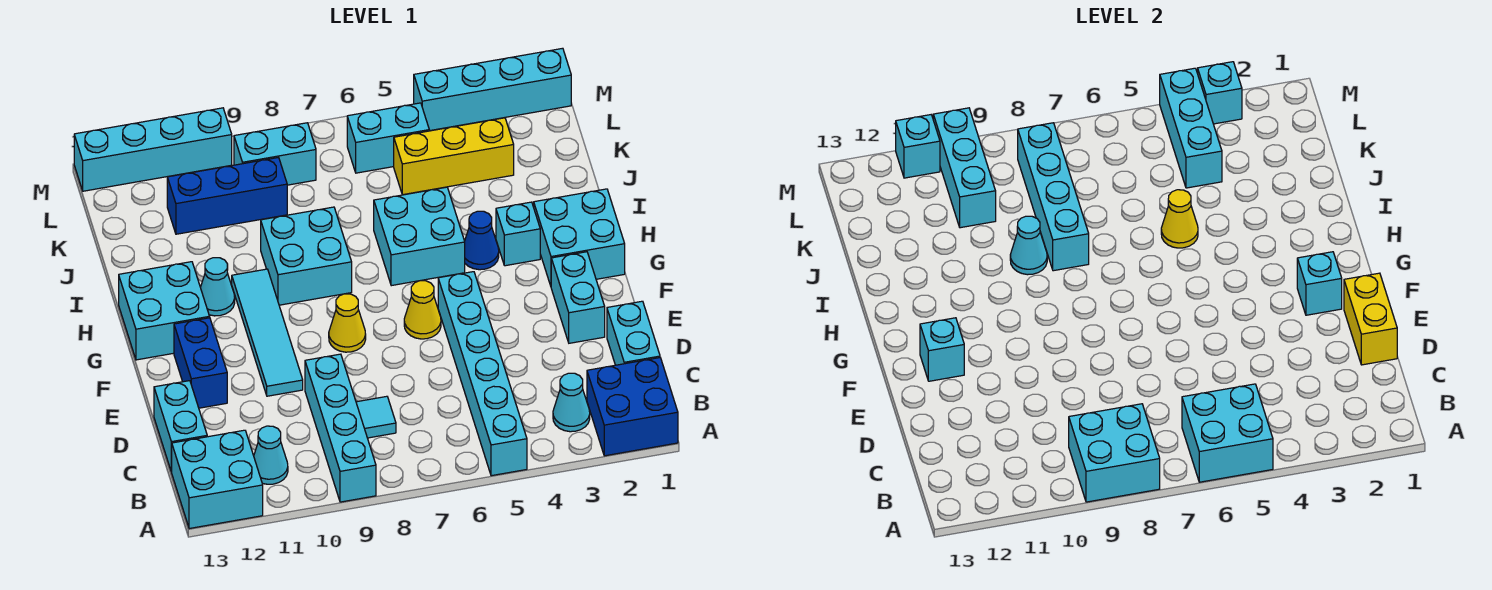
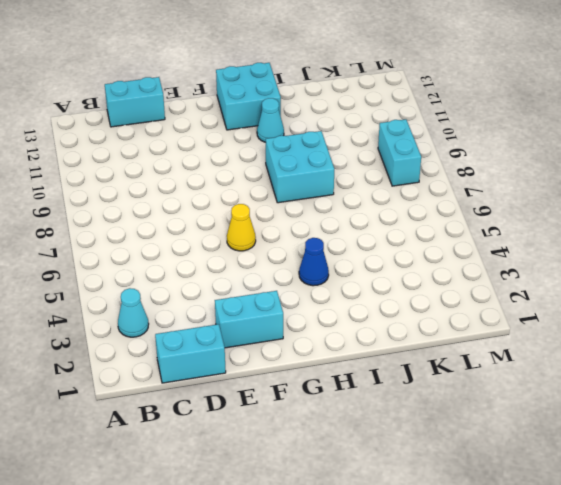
none -> blue 2x2 brick [587,358,678,456]
none -> cyan 1x6 brick [438,272,527,476]
none -> cyan 1x4 brick [305,354,376,502]
none -> cyan 2x2 brick [172,430,263,529]

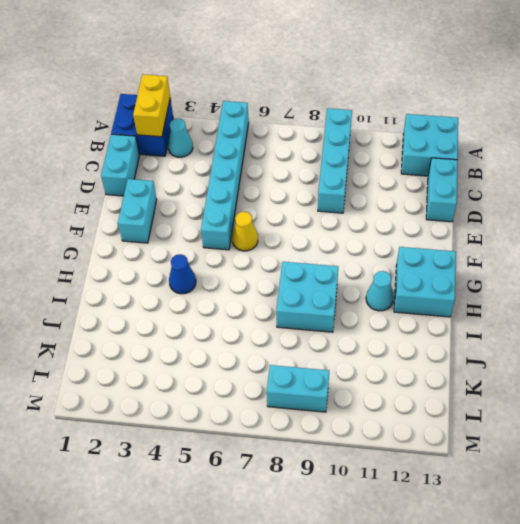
yellow 1x2 brick [133,75,170,137] -> yellow 1x2 brick moved to [1344,273,1397,365]
none -> cyan 1x1 cone [254,426,288,484]
none -> cyan 1x1 tile [356,396,396,438]
none -> cyan 1x4 tile [232,269,303,396]
none -> blue 1x2 brick [174,318,227,408]

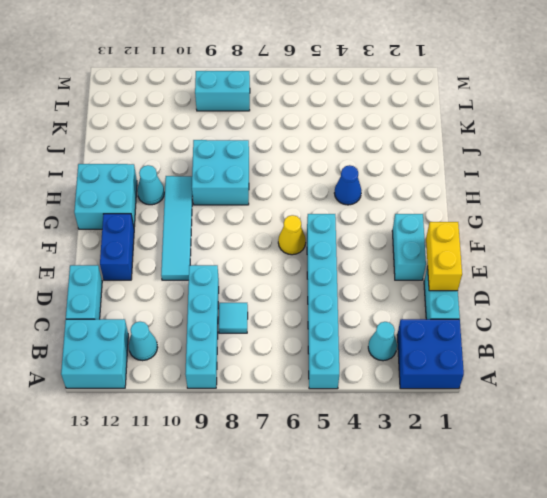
none -> yellow 1x1 cone [329,294,366,352]
none -> cyan 2x2 brick [534,189,625,286]
none -> cyan 1x1 brick [496,202,540,266]
none -> cyan 2x2 brick [374,187,465,286]

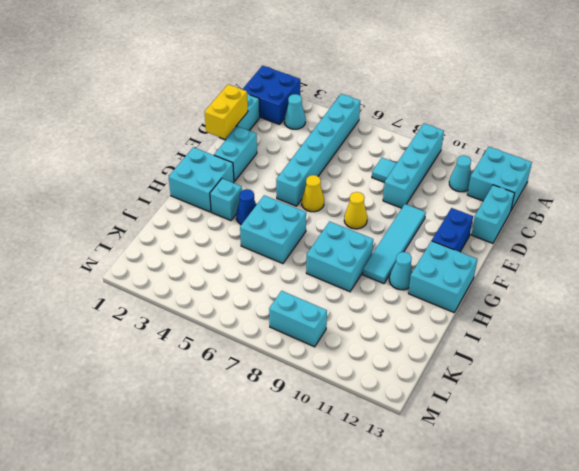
none -> yellow 1x3 brick [394,118,514,195]
none -> blue 1x3 brick [167,158,287,234]
none -> cyan 1x2 brick [347,103,429,173]
none -> cyan 1x4 brick [414,48,571,131]

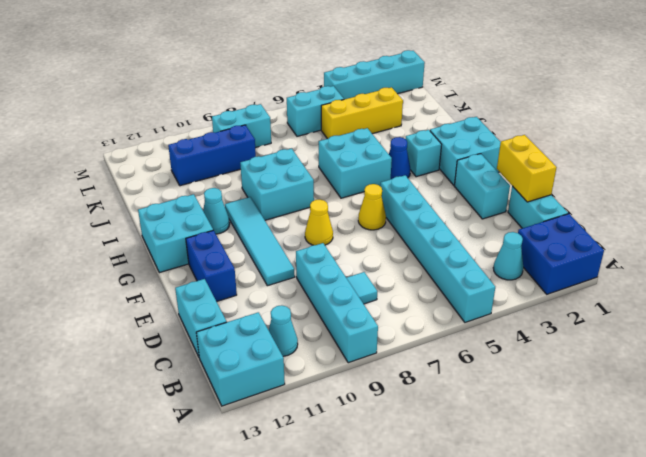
none -> cyan 1x4 brick [74,108,232,191]
none -> cyan 2x2 brick [1182,384,1273,482]
none -> cyan 2x2 brick [1069,404,1160,502]
none -> cyan 1x1 brick [1297,252,1342,315]

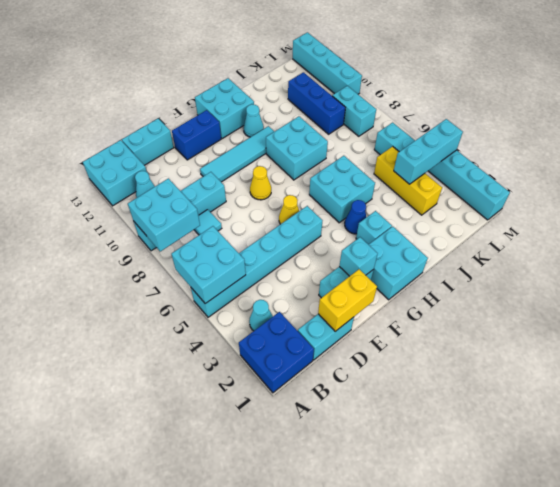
none -> cyan 1x1 brick [920,318,964,381]
none -> yellow 1x1 cone [1161,190,1198,248]
none -> cyan 1x4 brick [1018,123,1089,271]
none -> cyan 1x1 cone [1010,216,1047,275]

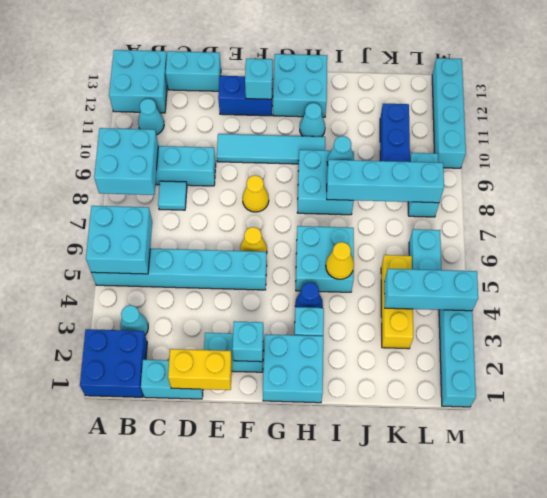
none -> cyan 1x3 brick [933,108,996,228]
none -> cyan 1x1 brick [1198,62,1242,124]
none -> cyan 1x1 brick [896,115,940,178]

